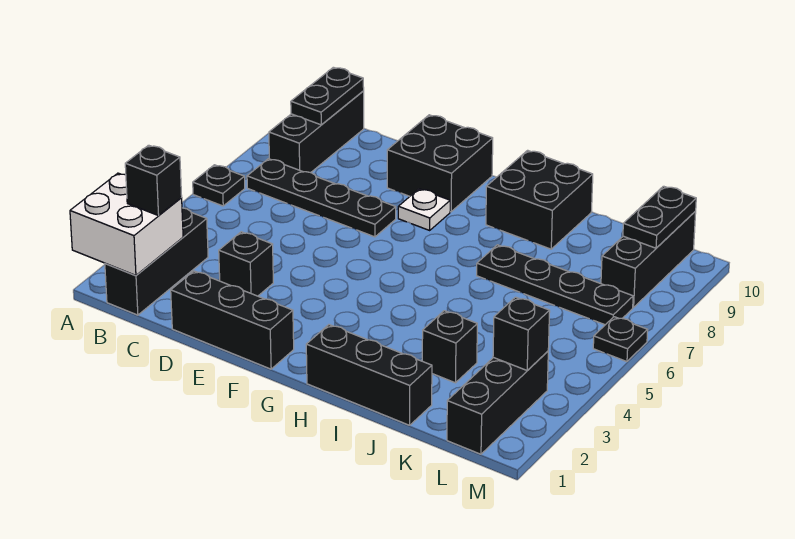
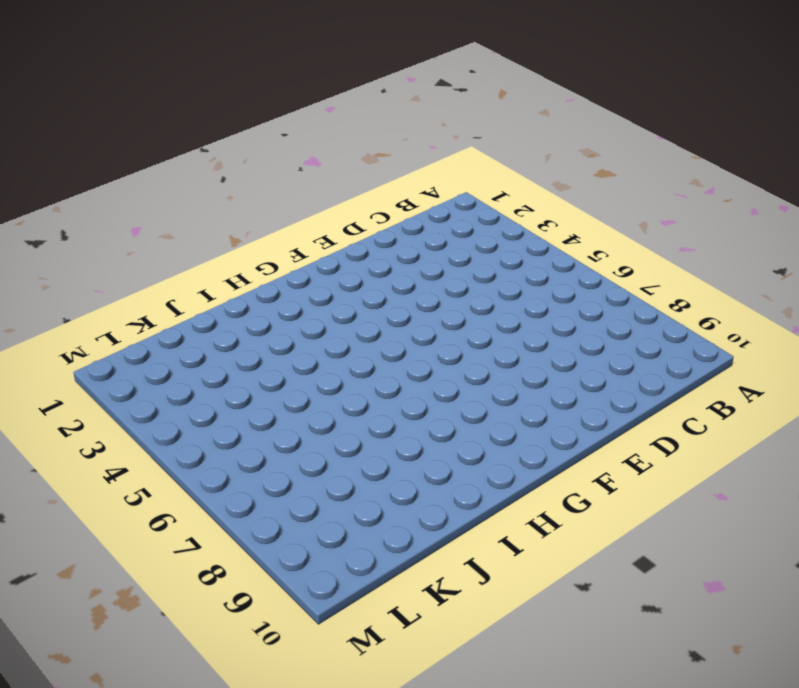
none -> black 1x1 plate [193,165,245,206]
none -> black 1x3 brick [105,208,208,315]
none -> black 1x4 plate [247,159,396,237]

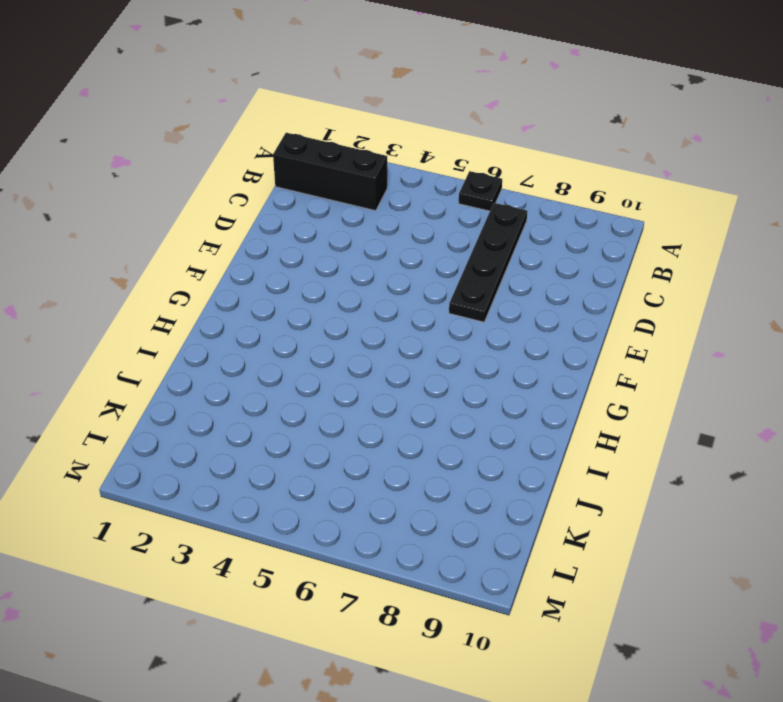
none -> black 1x3 brick [269,91,364,173]
none -> black 1x3 brick [171,271,294,369]
none -> black 1x1 brick [219,232,273,296]

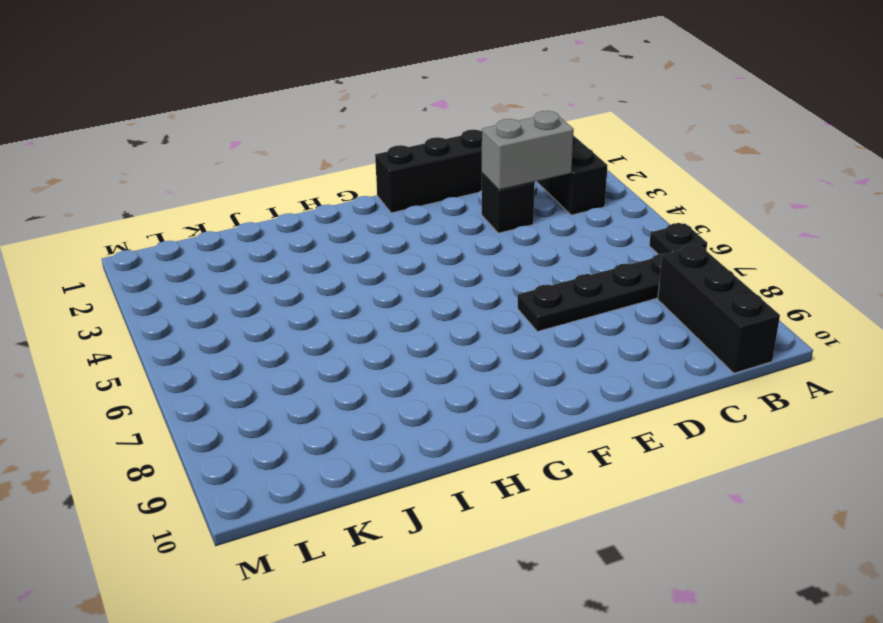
grey 1x2 brick [482,111,574,190] -> none
none -> black 2x2 brick [387,115,493,212]
none -> white 1x1 plate [398,189,450,230]
none -> black 1x3 brick [306,325,432,425]

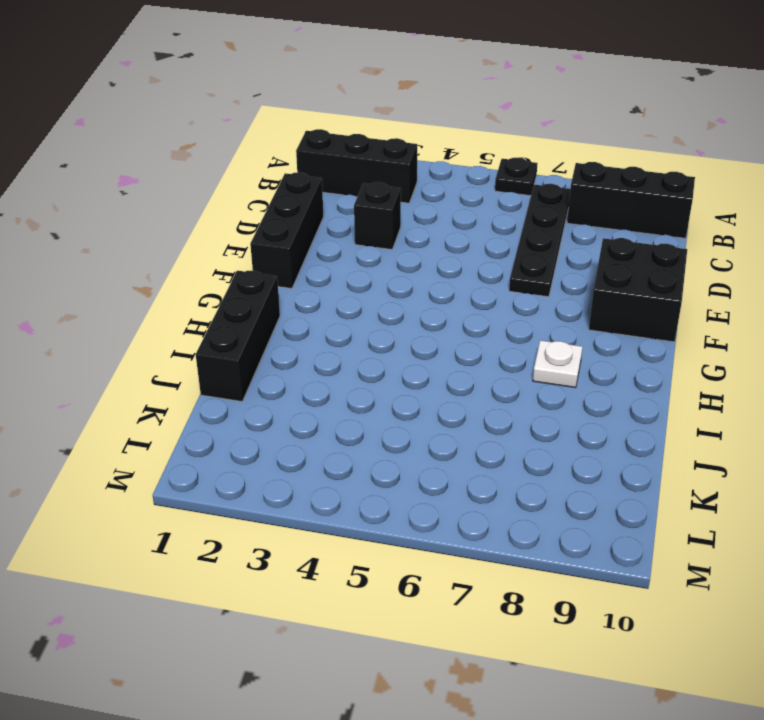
white 1x1 plate [533,340,582,388] -> white 1x1 plate moved to [398,189,450,230]
none -> black 2x2 brick [486,150,593,249]
none -> black 1x4 plate [477,245,633,325]
none -> black 1x1 brick [422,311,477,383]

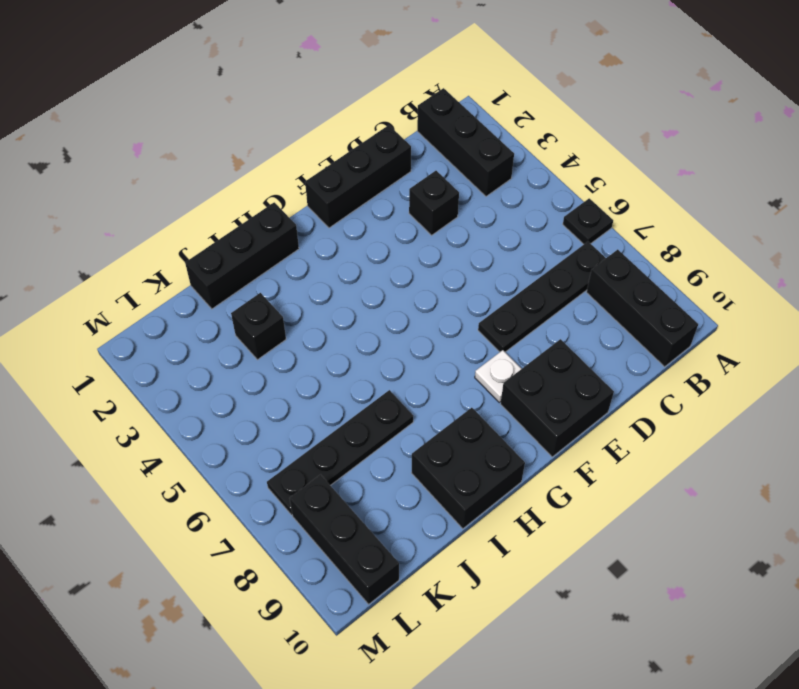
none -> black 1x3 brick [447,351,548,454]
none -> black 1x1 plate [593,317,648,362]
none -> white 2x2 brick [70,173,183,276]

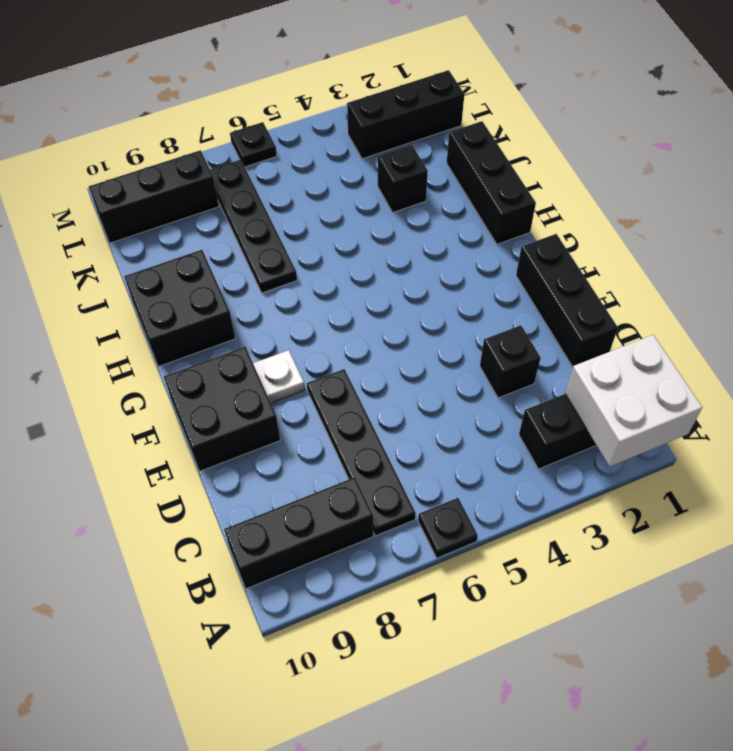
none -> black 1x2 plate [291,67,364,125]
none -> black 1x1 brick [493,297,550,370]
none -> black 1x2 plate [623,186,696,248]

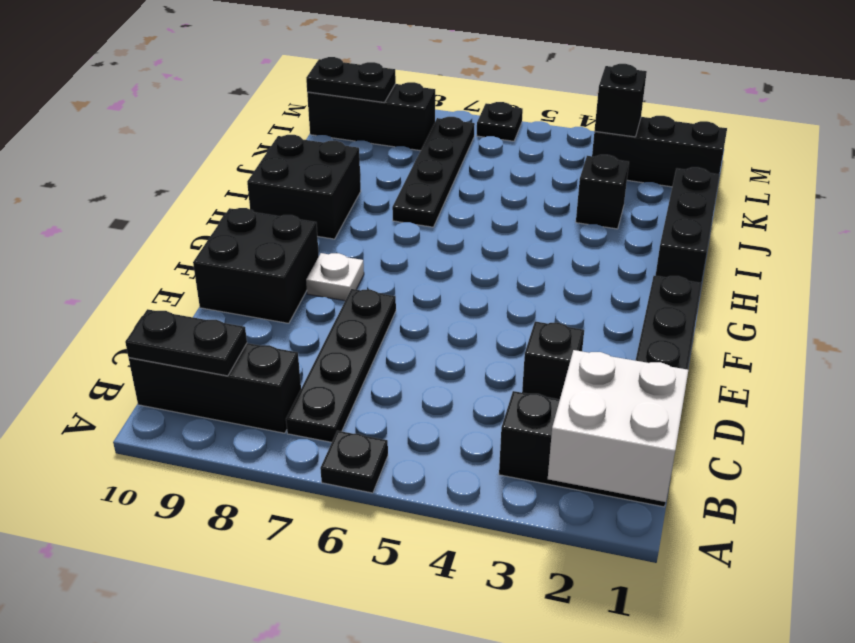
none -> black 1x1 brick [125,145,182,216]

